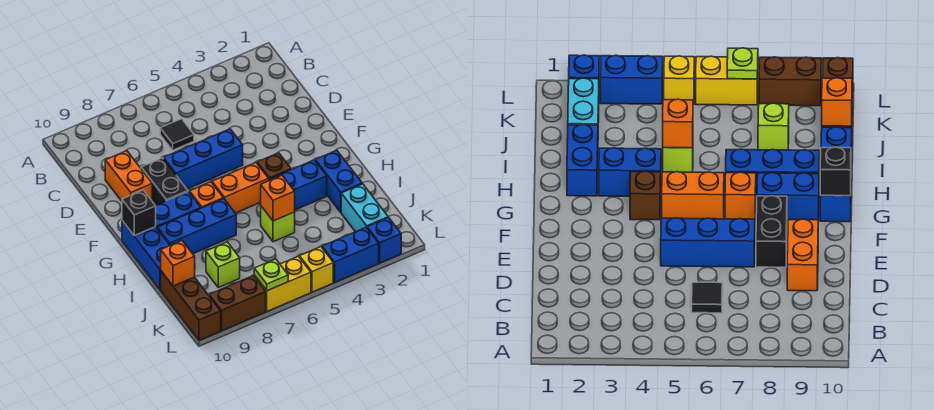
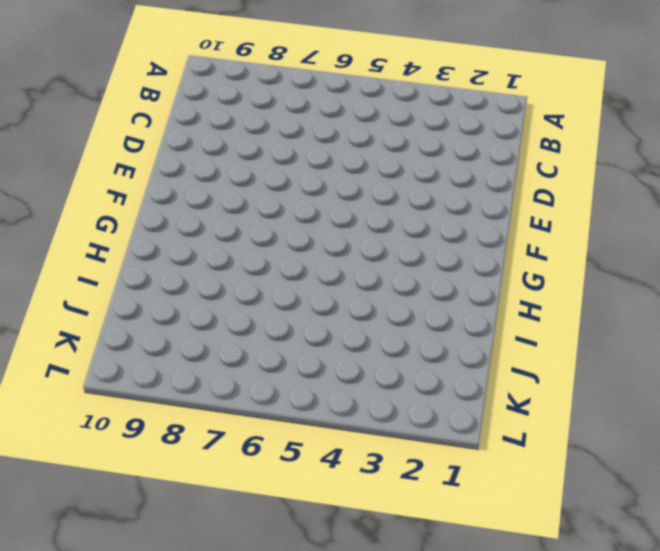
none -> black 1x1 tile [160,119,194,150]
none -> orange 1x2 brick [105,151,152,201]
none -> blue 1x3 brick [164,129,243,189]

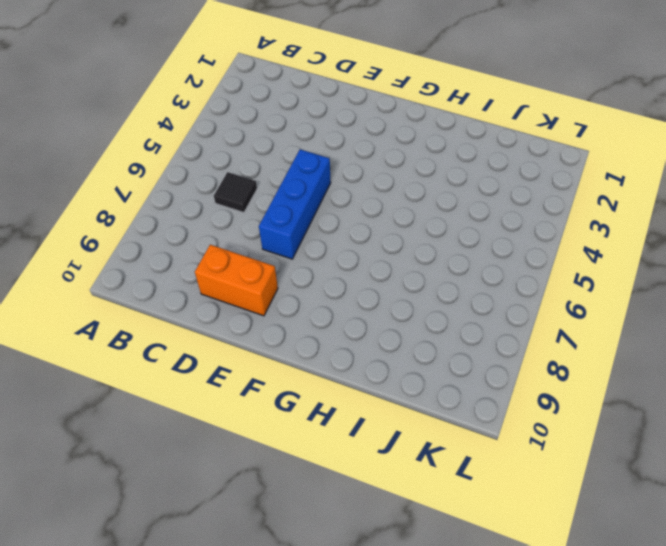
none -> black 1x2 brick [141,158,188,206]
none -> brown 1x1 brick [257,153,291,181]
none -> orange 1x2 brick [212,163,269,213]

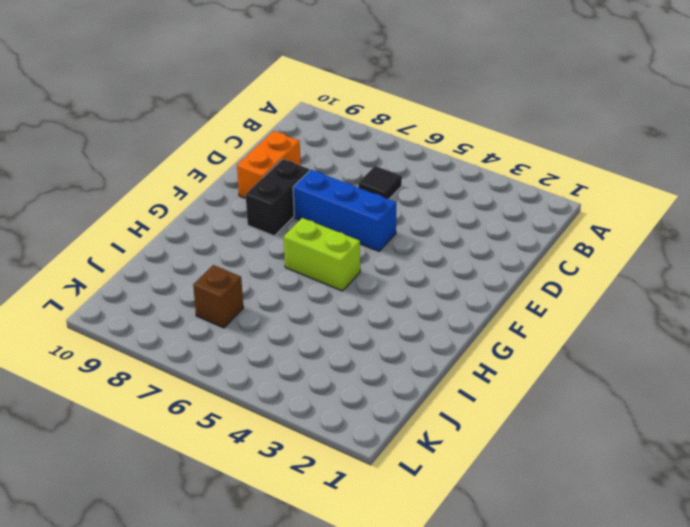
lime 1x2 brick [284,218,360,291] -> orange 1x2 brick [212,163,269,213]
brown 1x1 brick [193,265,243,328] -> brown 1x1 brick moved to [257,153,291,181]
none -> orange 1x1 brick [190,182,223,208]
none -> blue 1x2 brick [156,192,201,228]
none -> blue 1x3 brick [122,221,170,290]

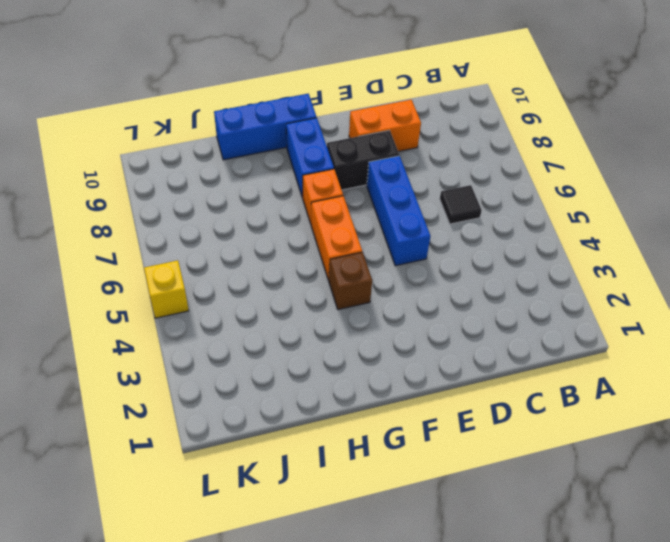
none -> blue 1x2 brick [315,150,362,212]
none -> blue 1x2 brick [270,160,327,210]
none -> blue 1x3 brick [157,199,236,254]

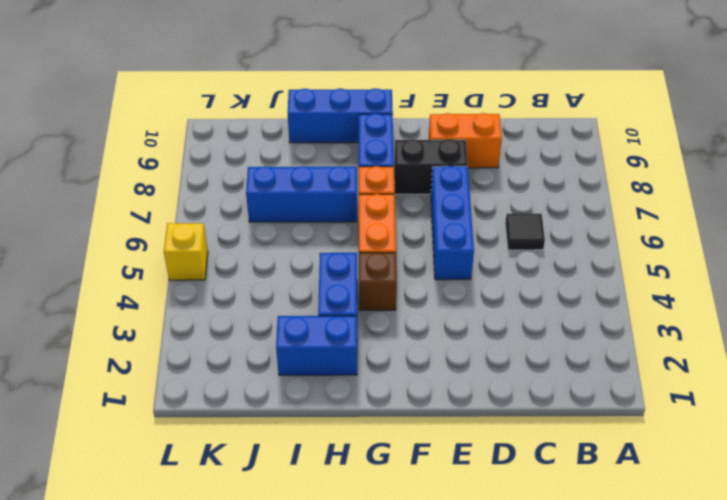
blue 1x3 brick [246,166,357,222] -> blue 1x3 brick turned to [157,199,236,254]
none -> lime 1x1 brick [261,206,295,242]
none -> cyan 1x2 brick [341,184,388,232]
none -> lime 1x1 brick [206,242,240,287]

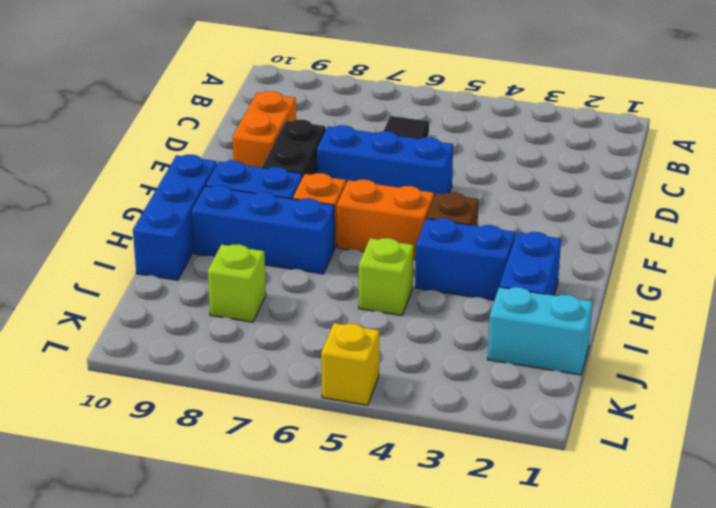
cyan 1x2 brick [488,287,593,375] -> cyan 1x2 brick turned to [341,184,388,232]
none -> brown 1x3 brick [161,271,221,341]
none -> blue 1x1 brick [367,218,401,263]
none -> blue 1x2 brick [322,227,379,282]

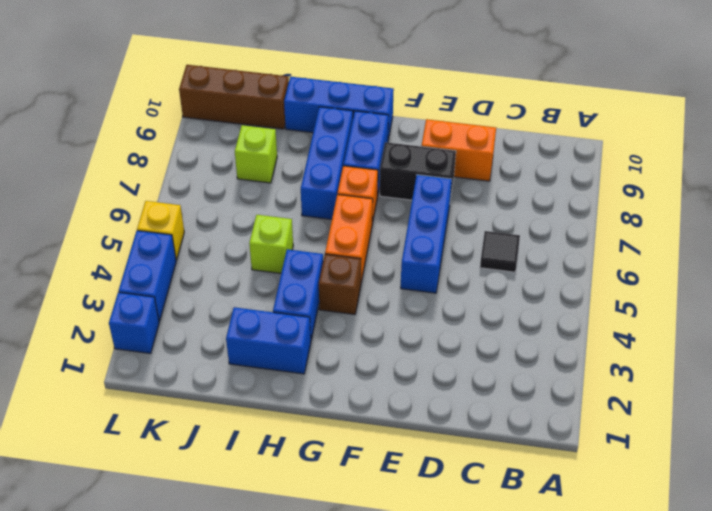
none -> cyan 1x2 brick [341,184,388,232]
none -> yellow 1x2 brick [254,256,311,311]
none -> brown 1x2 brick [209,276,266,331]

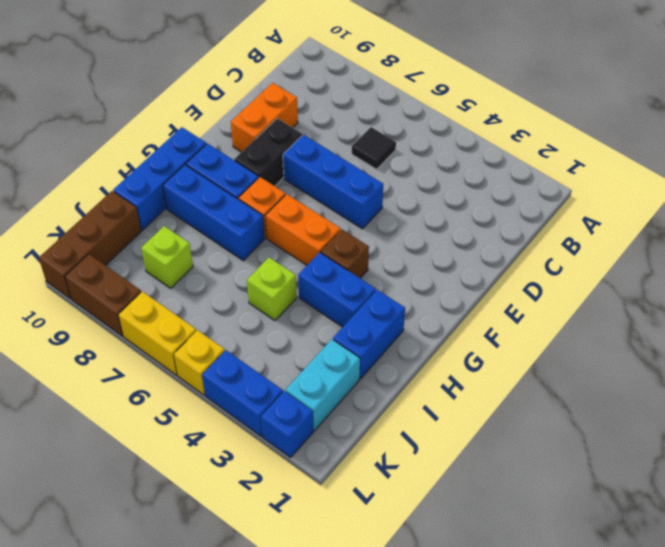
none -> black 1x1 brick [122,190,156,235]
none -> orange 1x1 brick [261,175,295,221]
none -> orange 1x1 brick [161,241,195,286]

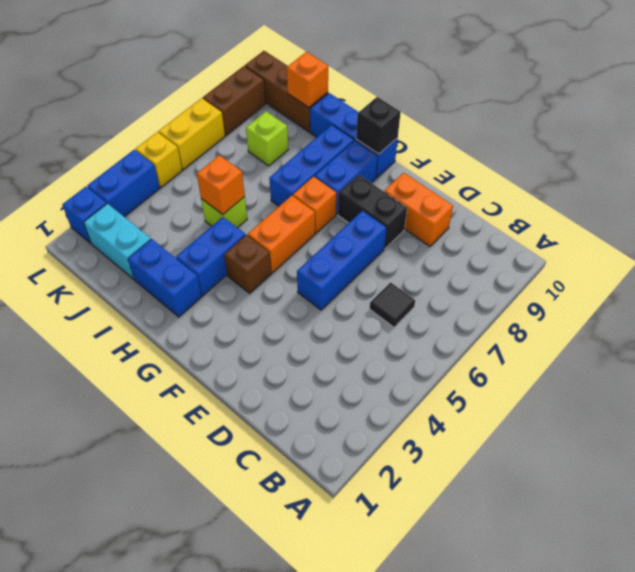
none -> lime 1x1 plate [254,259,288,291]

